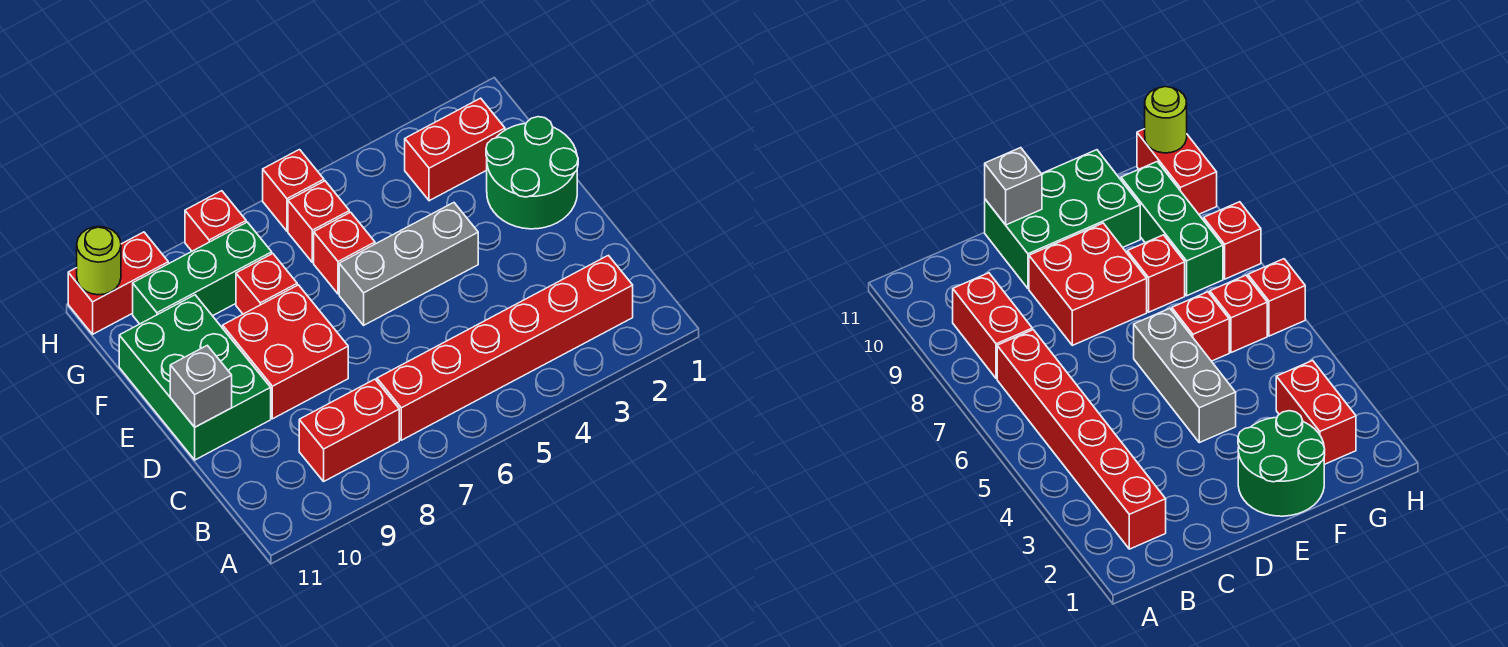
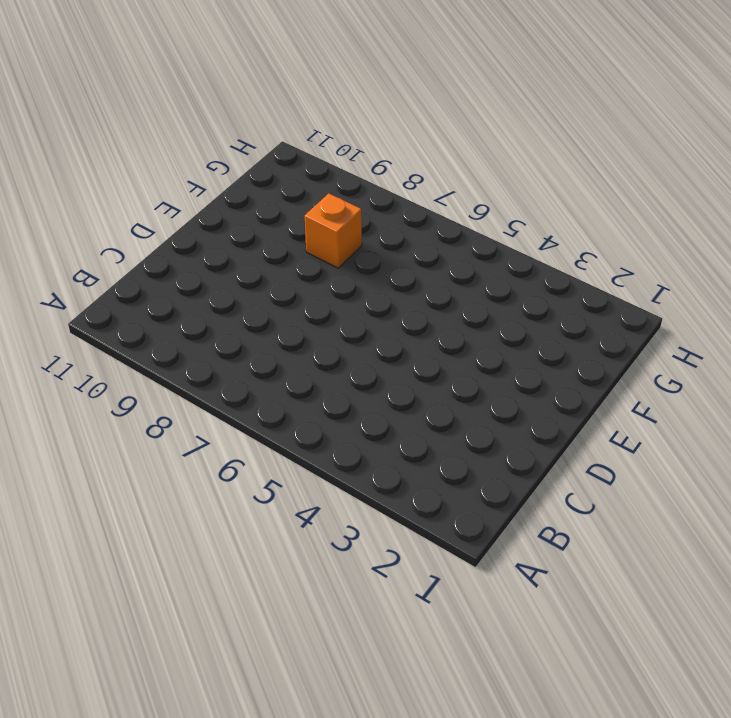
orange 1x1 brick [305,194,362,268] -> red 1x1 brick [236,254,297,314]
none -> red 1x6 brick [377,255,633,440]
none -> red 1x2 brick [299,379,399,481]
none -> red 2x2 brick [223,285,348,419]

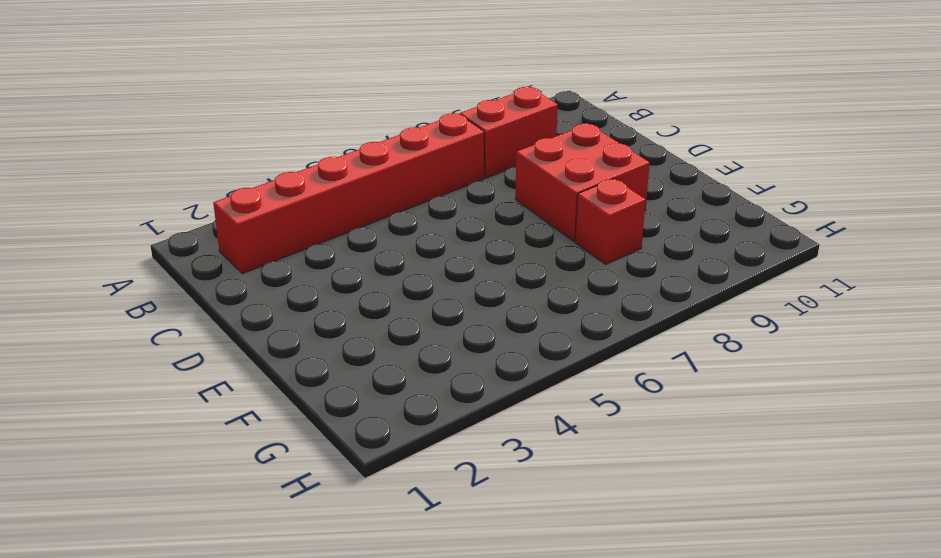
none -> green 2x3 brick [119,295,271,460]
none -> green 2x2 round brick [486,117,578,229]
none -> grey 1x3 brick [339,203,478,325]

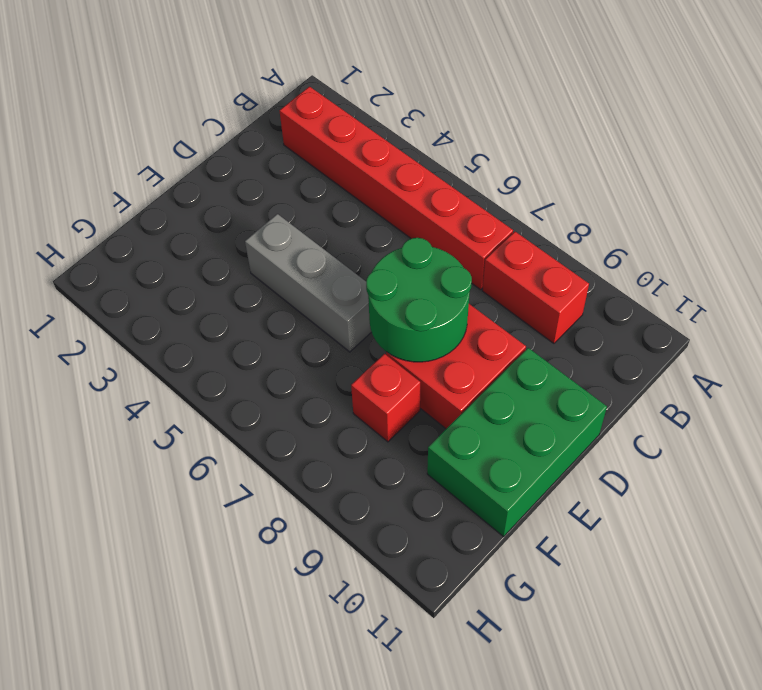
green 2x2 round brick [366,238,472,362] -> green 2x2 round brick moved to [486,117,578,229]
none -> red 1x1 brick [314,212,375,294]
none -> red 1x2 brick [405,98,505,201]
none -> red 1x1 brick [288,181,349,263]

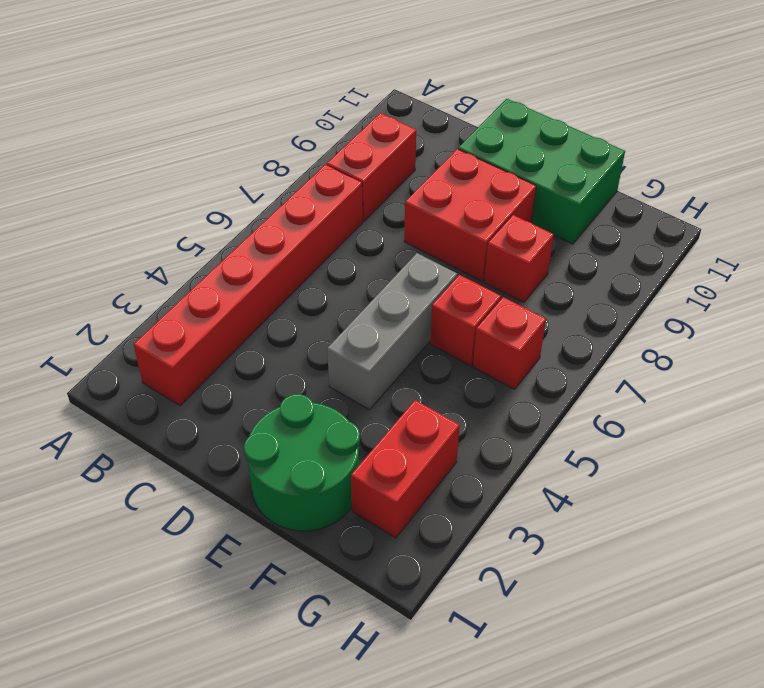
none -> green 1x3 brick [133,222,272,324]
none -> red 1x1 brick [263,150,324,231]
none -> red 1x1 brick [185,191,246,251]

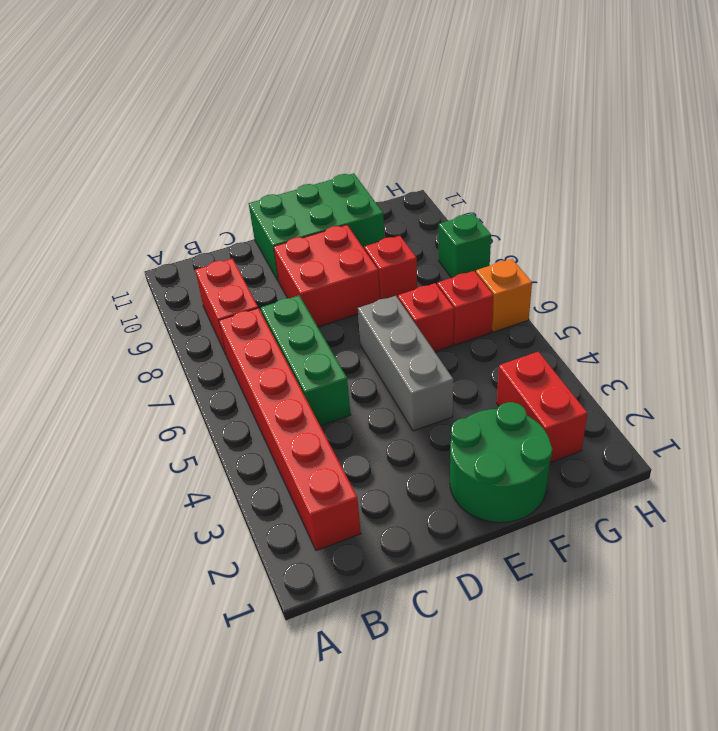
green 1x3 brick [261,295,351,426] -> green 1x3 brick moved to [133,222,272,324]
orange 1x1 brick [476,259,532,332] -> red 1x1 brick [263,150,324,231]
green 1x1 brick [439,214,491,278] -> red 1x1 brick [185,191,246,251]
none -> red 1x2 brick [68,232,168,334]
none -> grey 1x1 brick [170,345,232,427]
none -> lime 1x1 round brick [77,227,121,295]

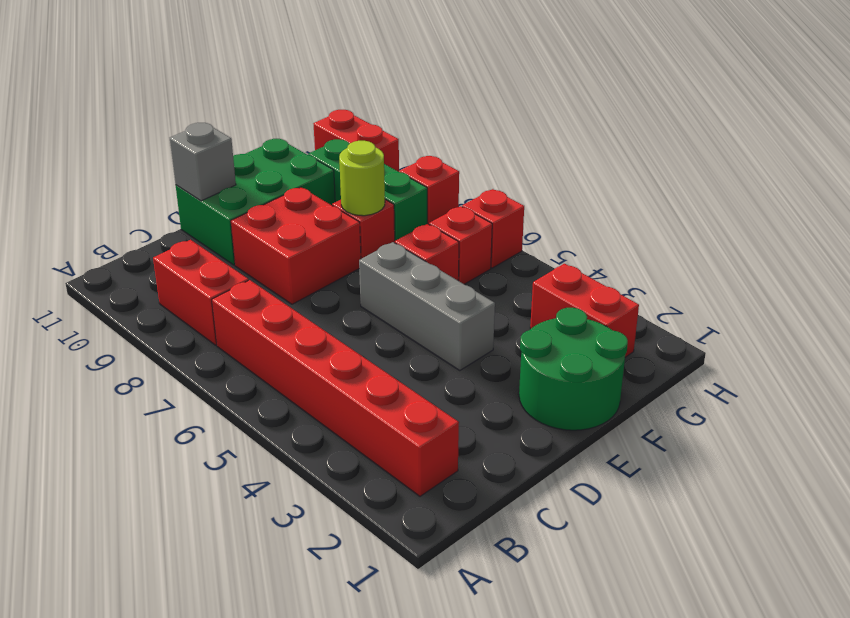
lime 1x1 round brick [339,141,385,216] -> lime 1x1 round brick moved to [77,227,121,295]

